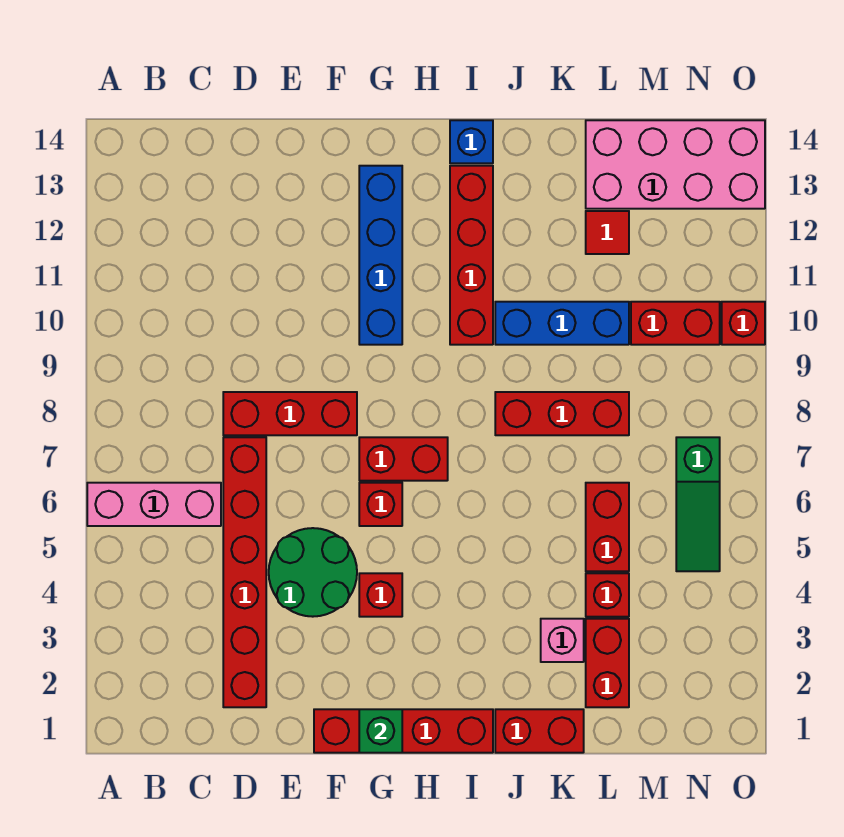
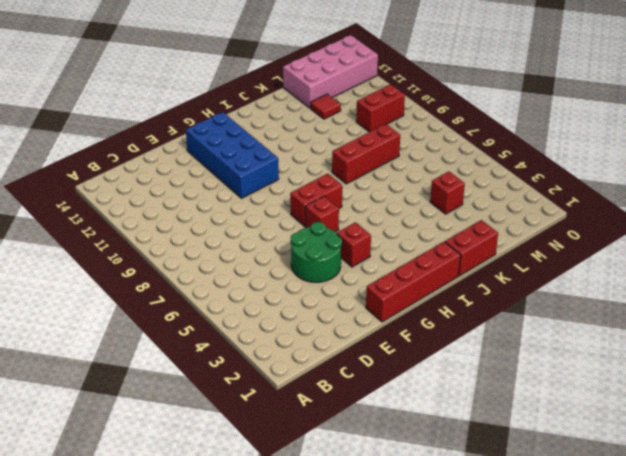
blue 2x4 brick [186,112,279,198] -> blue 1x4 brick [359,166,402,345]
none -> pink 1x3 brick [87,483,221,526]
none -> red 1x6 brick [223,437,266,707]
none -> red 1x3 brick [223,392,357,435]

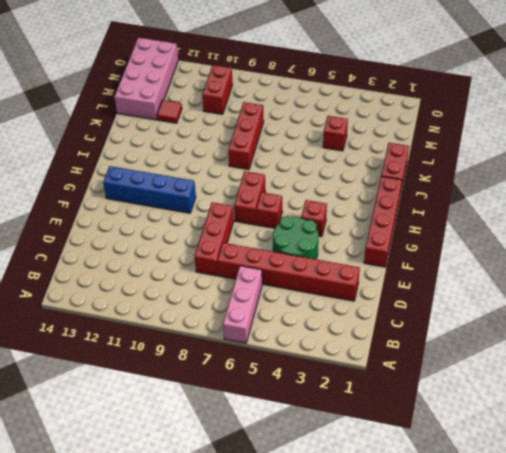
none -> red 1x4 brick [450,166,493,345]
none -> blue 1x1 brick [450,120,493,163]
none -> blue 1x3 brick [495,302,629,345]

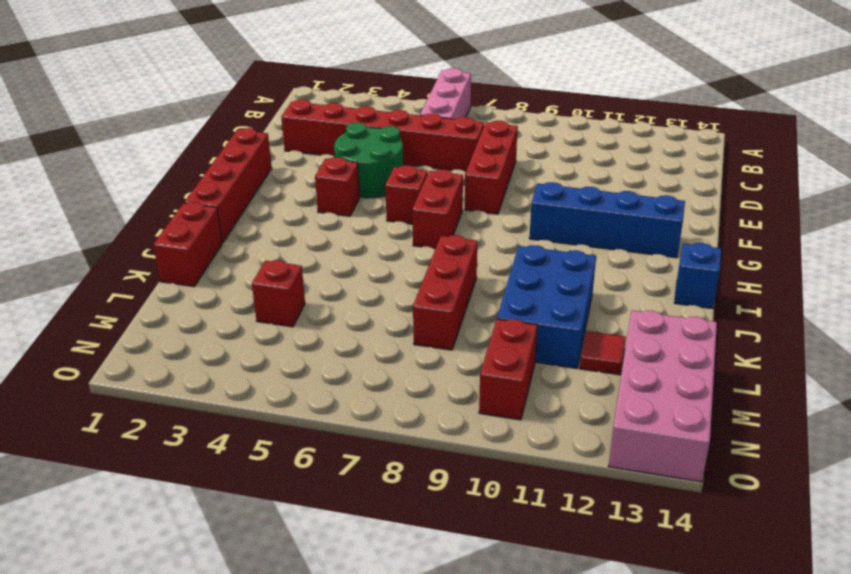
blue 2x3 brick [497,245,596,368] -> blue 1x3 brick [495,302,629,345]
none -> red 1x4 brick [450,166,493,345]
none -> pink 1x1 brick [541,619,584,662]
none -> red 1x2 brick [586,619,629,707]

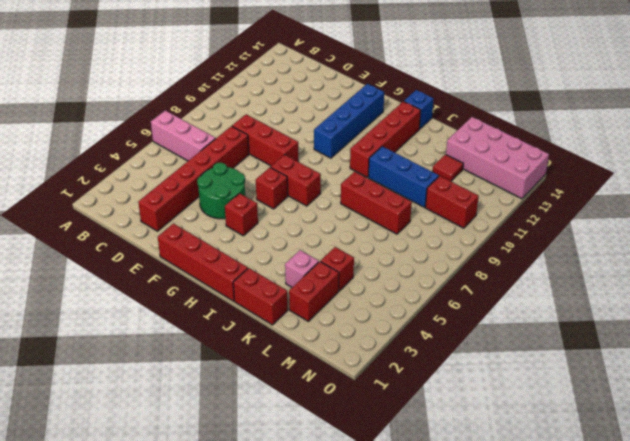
none -> red 1x2 brick [586,483,629,571]
none -> green 1x3 slope [676,437,720,571]
none -> red 1x1 brick [722,302,765,345]

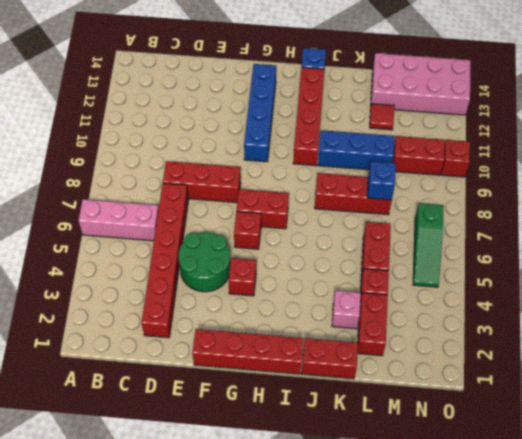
blue 1x1 brick [367,161,396,200] -> none
none -> green 1x1 brick [359,709,402,753]

